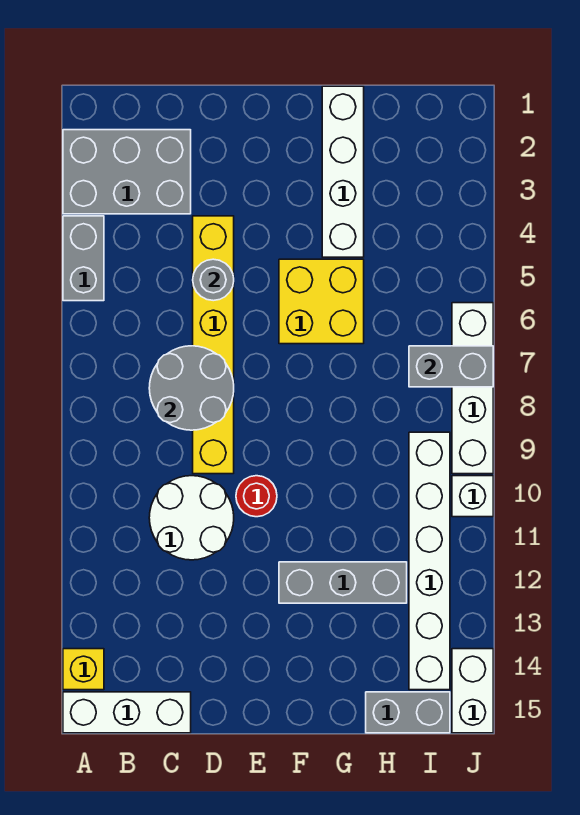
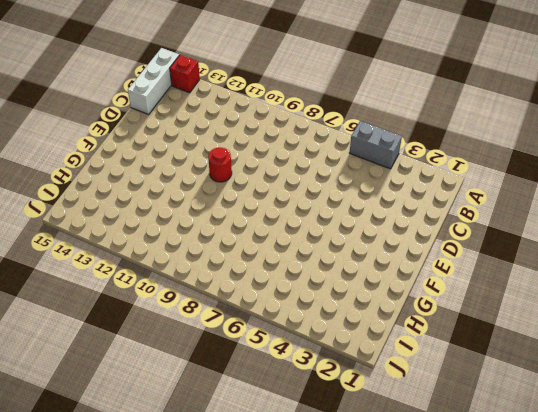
red 1x1 brick [170,55,200,93] -> yellow 1x1 brick [63,649,104,690]
none -> grey 2x3 brick [63,130,191,214]
none -> white 2x2 round brick [149,476,234,560]
none -> yellow 1x6 brick [193,216,234,474]

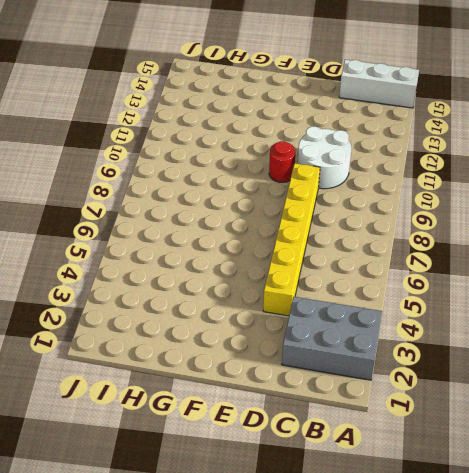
none -> grey 1x2 brick [63,216,104,301]
none -> yellow 1x1 brick [63,649,104,690]
none -> yellow 2x2 brick [279,259,364,344]

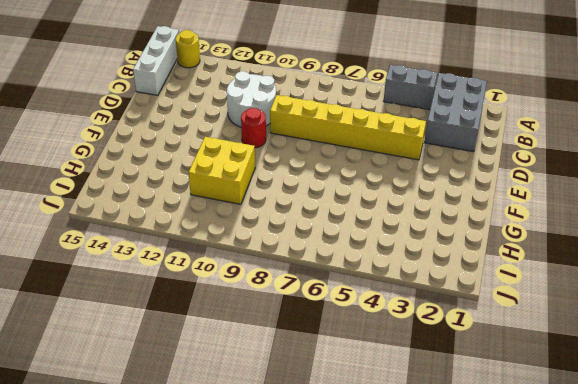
yellow 1x1 round brick [176,30,200,68] -> yellow 1x1 brick [63,649,104,690]
yellow 2x2 brick [189,137,255,204] -> yellow 2x2 brick moved to [279,259,364,344]
none -> grey 1x3 brick [279,562,407,603]
none -> white 1x4 brick [322,86,364,257]
none -> grey 1x2 brick [366,692,450,733]

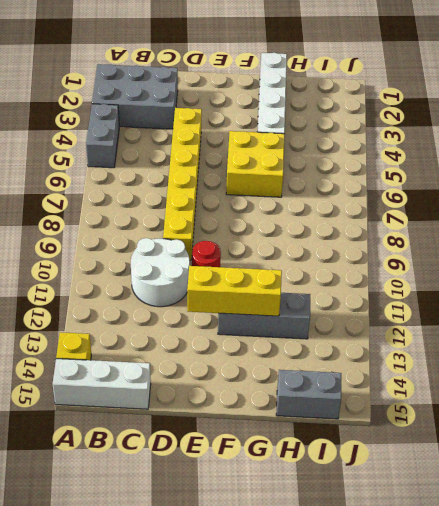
yellow 1x3 brick [187,266,282,316] -> none
none -> white 1x6 brick [409,432,450,690]
none -> white 1x4 brick [452,303,493,474]
none -> white 1x1 brick [452,476,493,517]

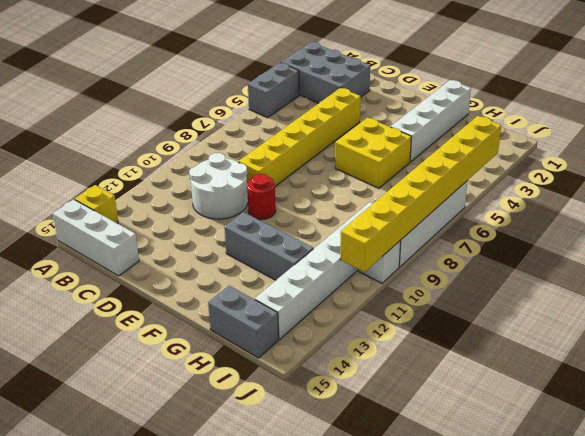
yellow 1x8 brick [340,116,501,272] -> grey 1x2 brick [409,346,493,387]
none -> white 1x2 brick [452,649,493,733]
none -> grey 2x2 round brick [149,346,234,430]
none -> grey 1x1 round brick [193,259,234,301]

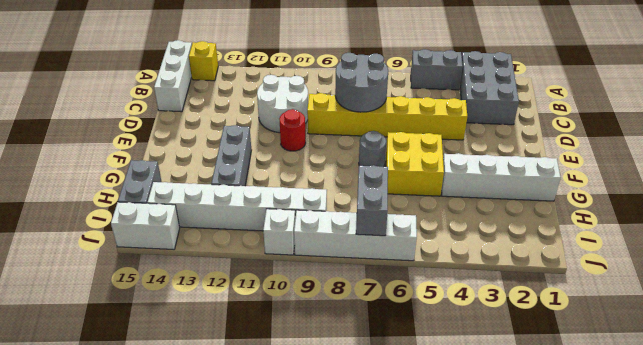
grey 1x1 round brick [359,131,386,167] -> grey 1x1 round brick moved to [193,259,234,301]

